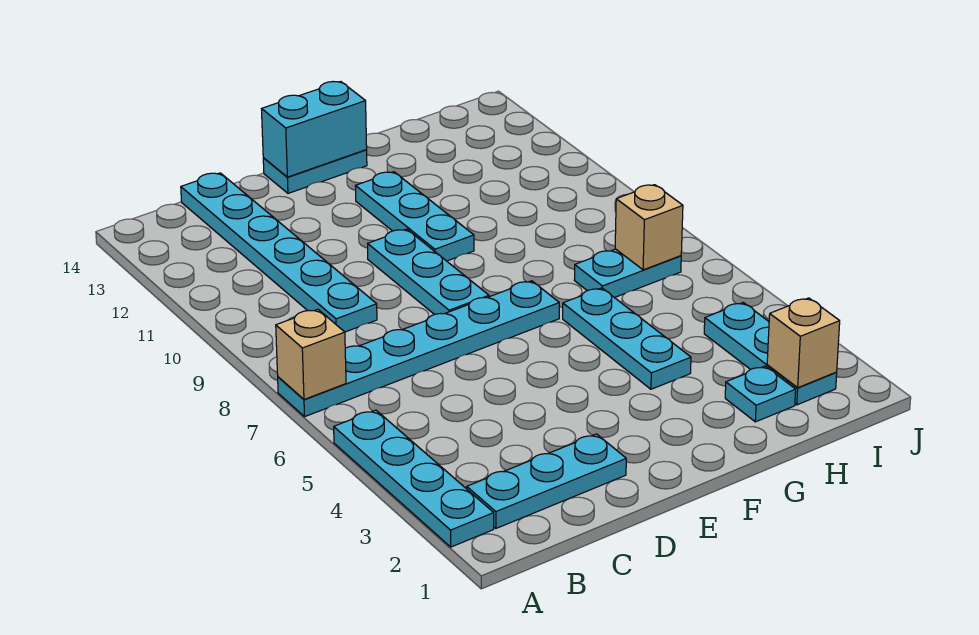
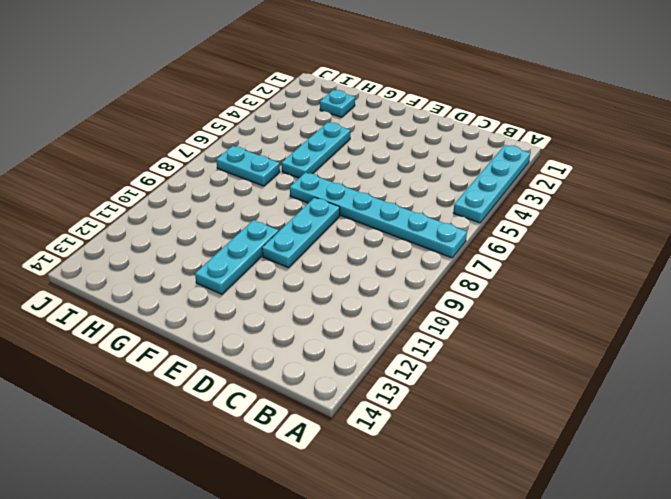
none -> cyan 1x3 plate [467,434,626,528]
none -> cyan 1x6 plate [181,173,377,332]
none -> cyan 1x2 plate [263,150,367,193]

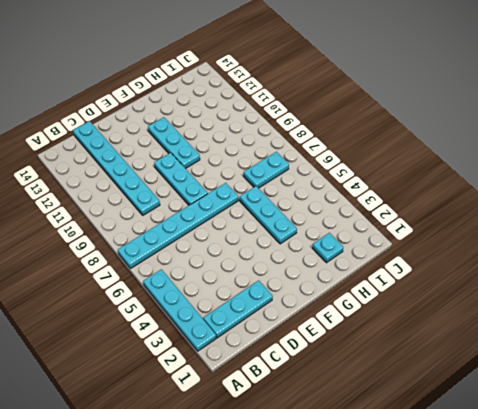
none -> cyan 1x2 plate [263,150,367,193]
none -> cyan 1x3 plate [704,303,837,405]
none -> tan 1x1 brick [276,309,346,399]

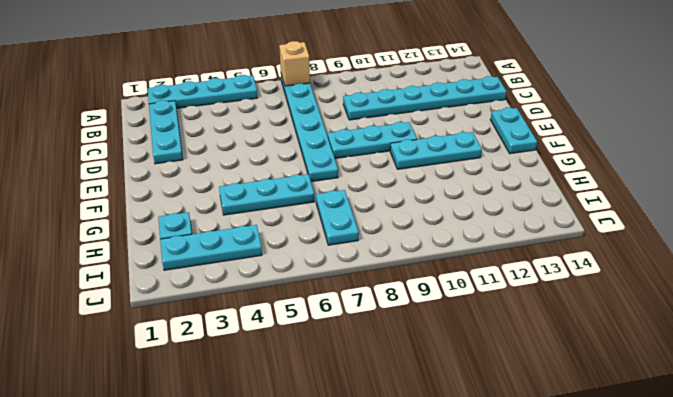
none -> cyan 1x2 brick [262,82,367,177]
none -> tan 1x1 brick [767,298,840,388]
none -> tan 1x1 brick [615,185,683,270]

